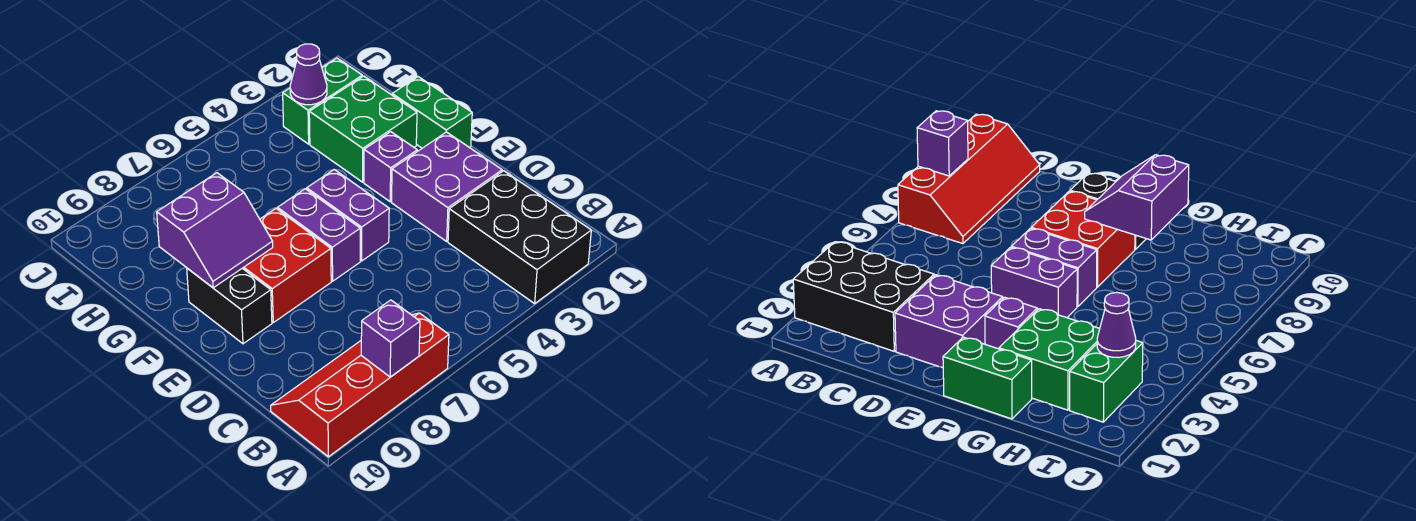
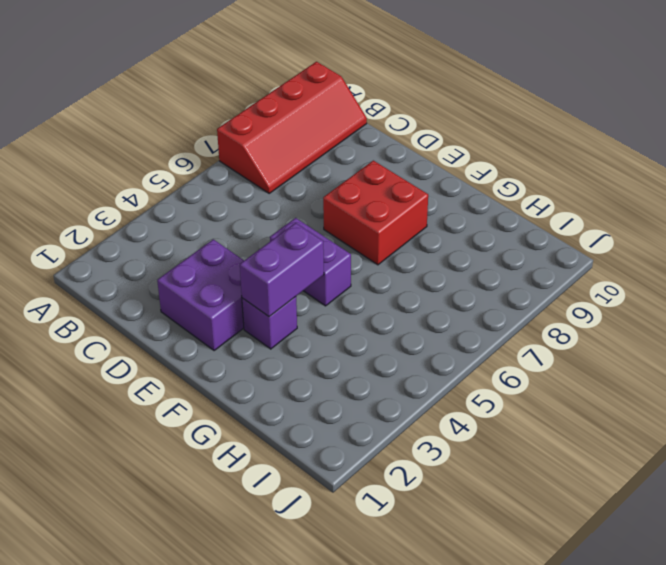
purple 1x2 brick [240,223,324,317] -> purple 1x2 brick turned to [277,189,360,281]
none -> black 2x3 brick [448,171,591,304]
none -> black 1x2 brick [187,268,272,344]
none -> green 1x2 brick [392,77,472,148]

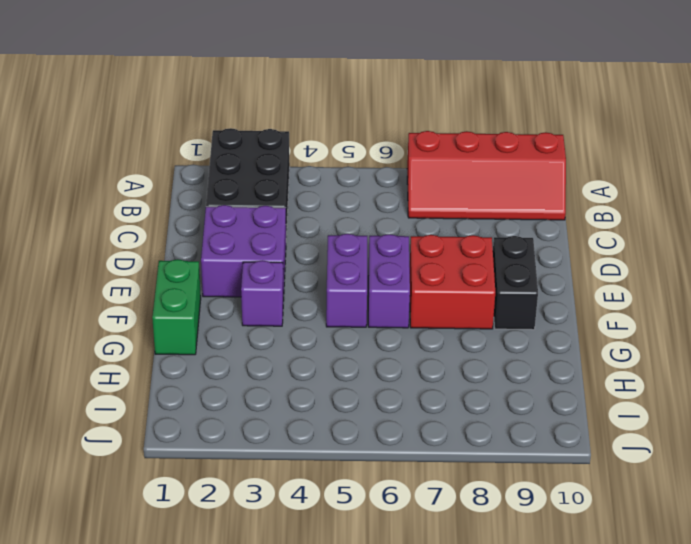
none -> green 2x2 brick [309,76,417,182]
none -> green 1x2 brick [283,58,362,144]
none -> purple 1x1 brick [361,300,420,377]

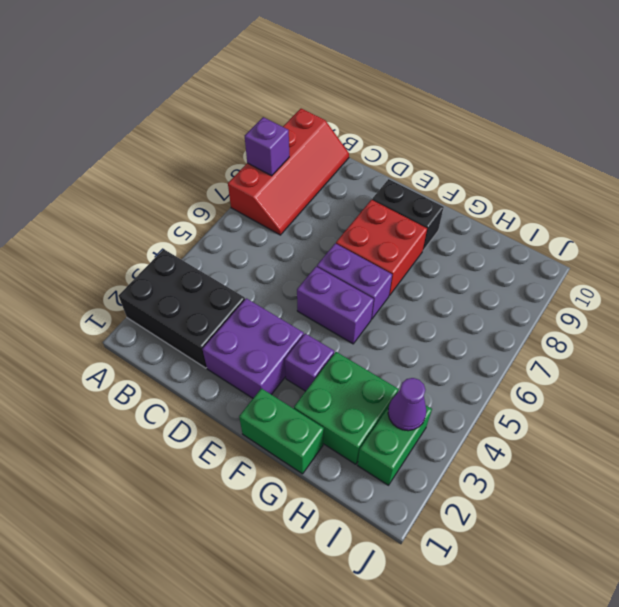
none -> purple 2x2 slope [157,173,273,288]

